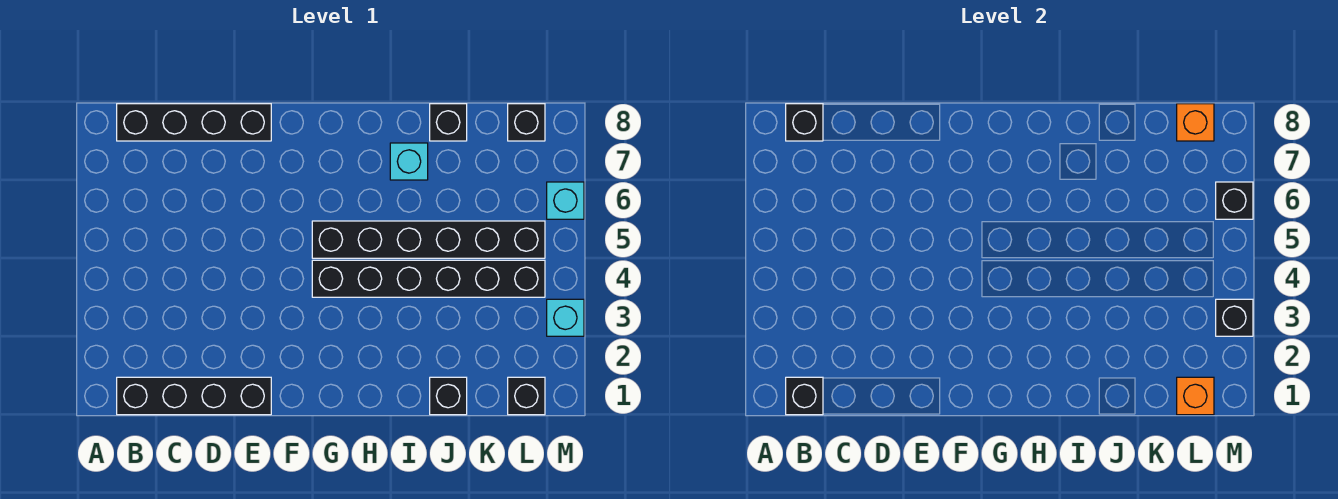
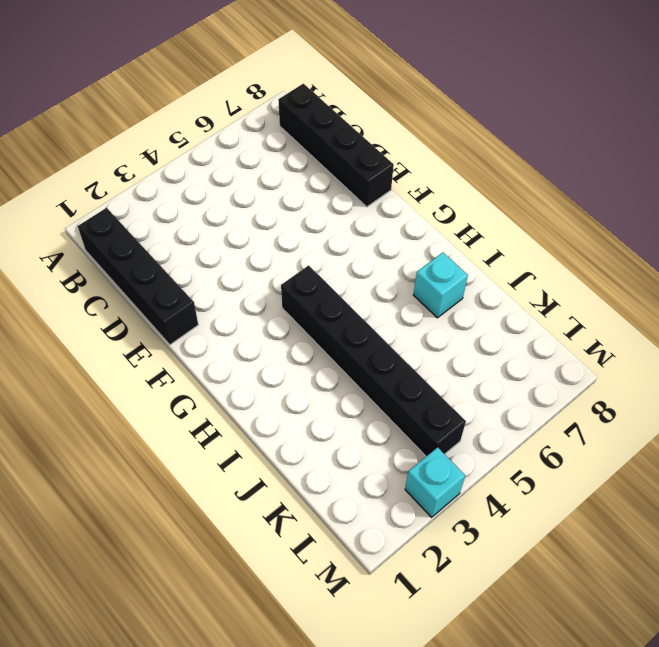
none -> black 1x6 brick [312,221,545,258]
none -> black 1x1 brick [430,377,467,415]
none -> black 1x1 brick [430,104,467,141]

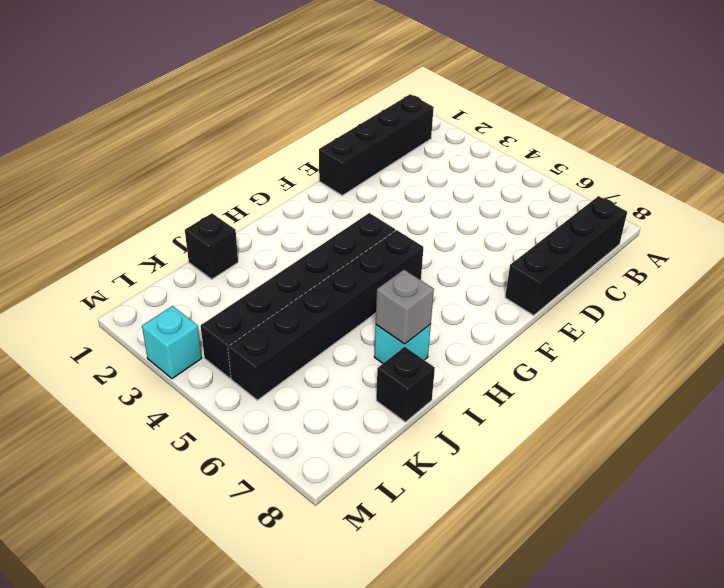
grey 1x1 brick [376,270,434,344] -> none
none -> black 1x1 brick [508,377,545,415]
none -> black 1x1 brick [508,104,545,141]
none -> cyan 1x1 brick [547,182,584,219]

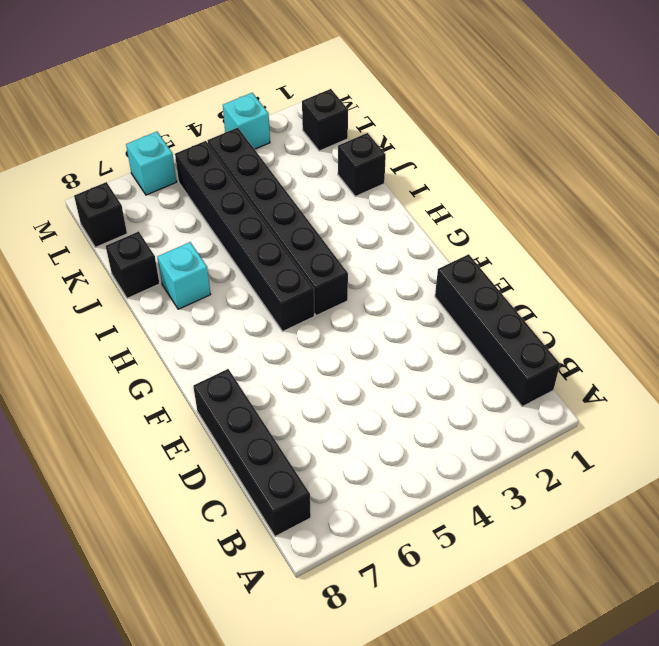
none -> black 1x1 brick [786,377,823,415]
none -> black 1x1 brick [786,104,823,141]
none -> orange 1x1 brick [1177,377,1214,415]

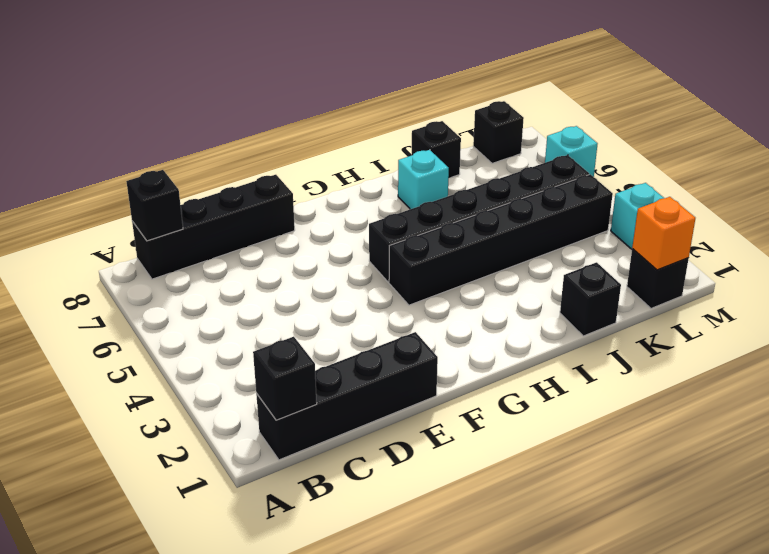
none -> orange 1x1 brick [1177,104,1214,141]
none -> black 1x1 brick [1216,299,1253,336]
none -> black 1x1 brick [1216,182,1253,219]

